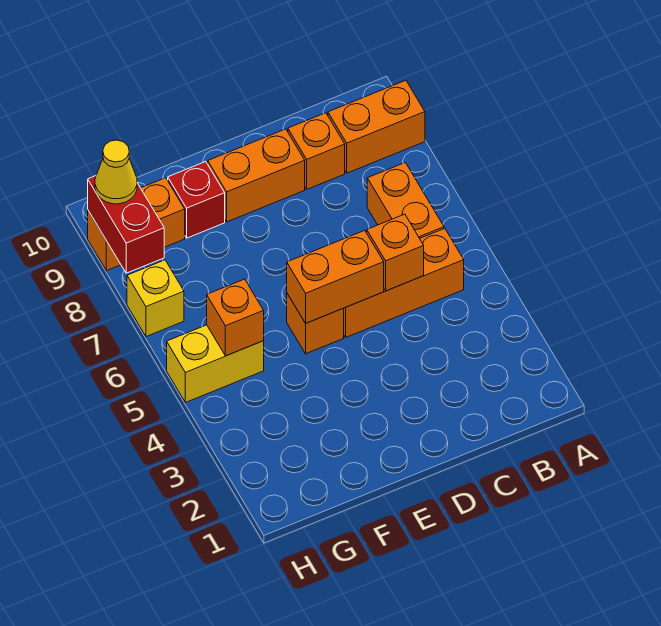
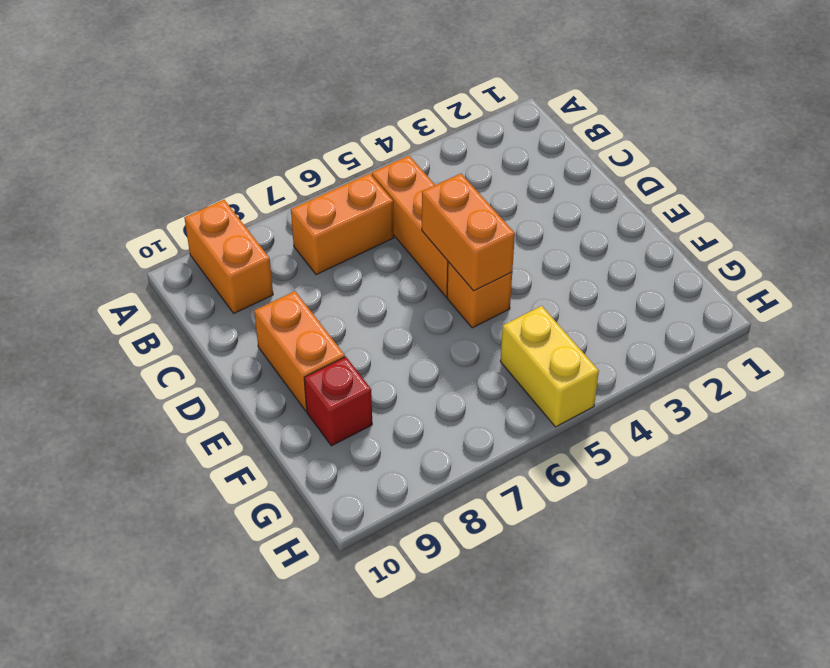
none -> orange 1x1 brick [288,113,345,189]
none -> orange 1x2 brick [88,178,185,271]
none -> yellow 1x1 brick [127,260,184,337]

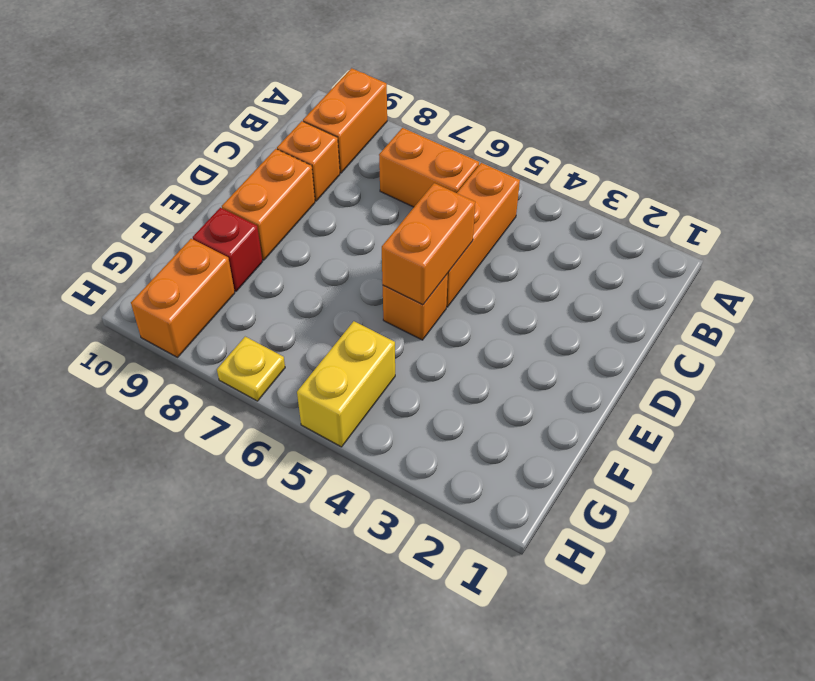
yellow 1x1 plate [217,337,285,401] -> yellow 1x1 brick [127,260,184,337]
none -> orange 1x1 brick [367,214,424,291]
none -> orange 1x1 brick [207,279,264,356]
none -> red 1x2 brick [88,176,164,273]

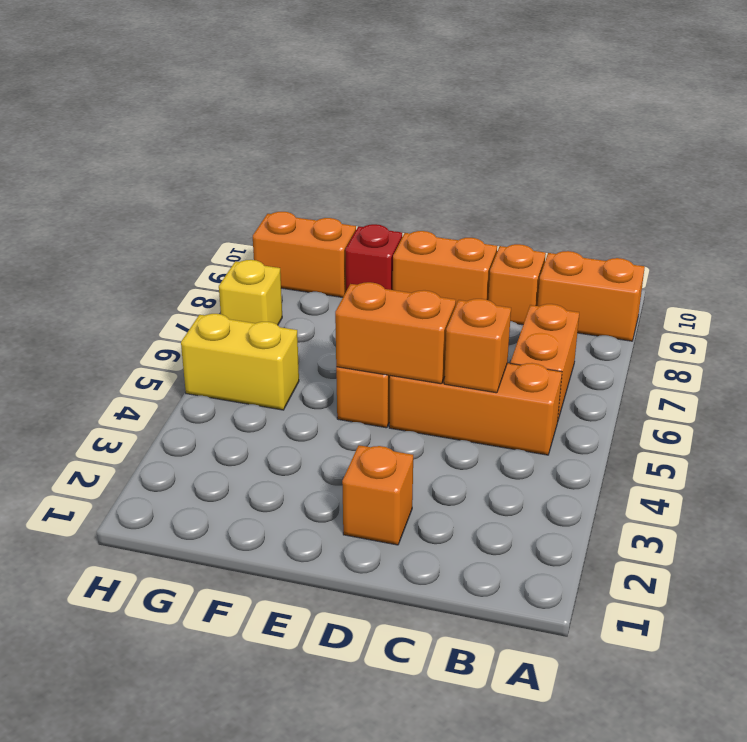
orange 1x1 brick [342,445,413,545] -> orange 1x1 brick moved to [207,279,264,356]
none -> red 1x2 brick [88,176,164,273]
none -> yellow 1x1 cone [95,140,137,204]

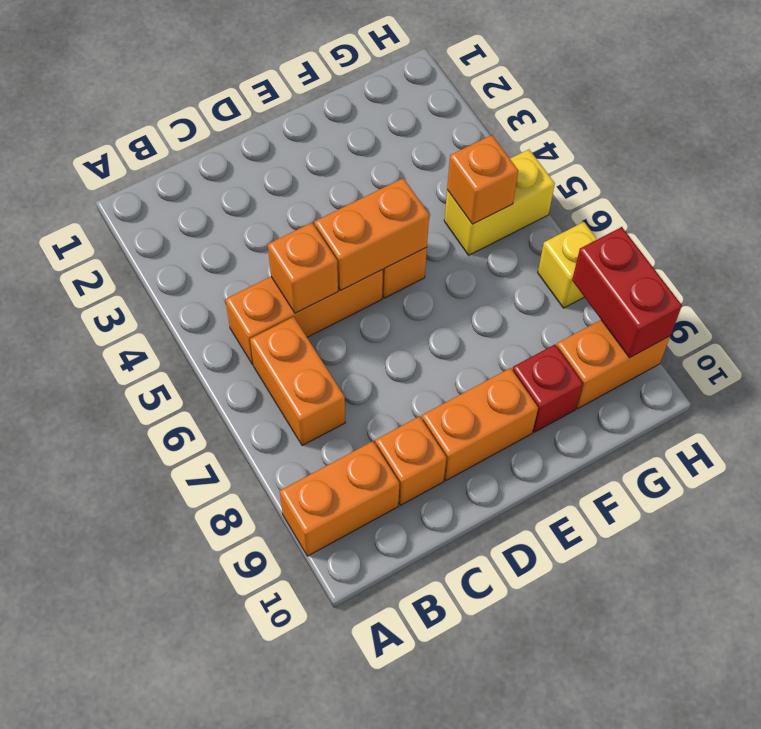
none -> yellow 1x1 cone [95,140,137,204]

